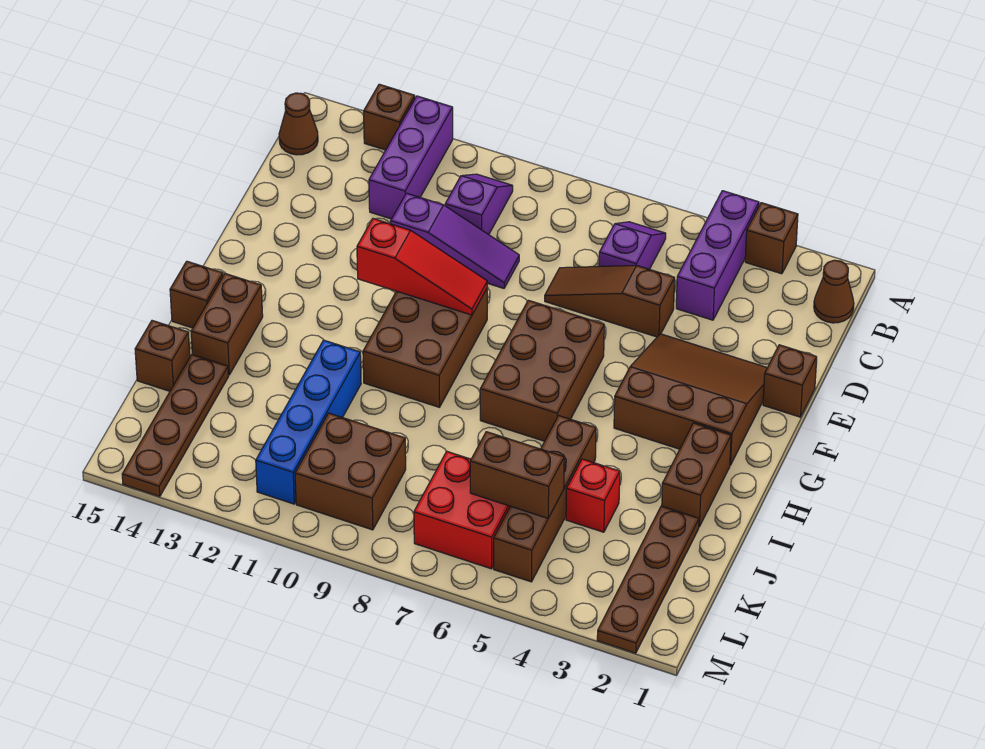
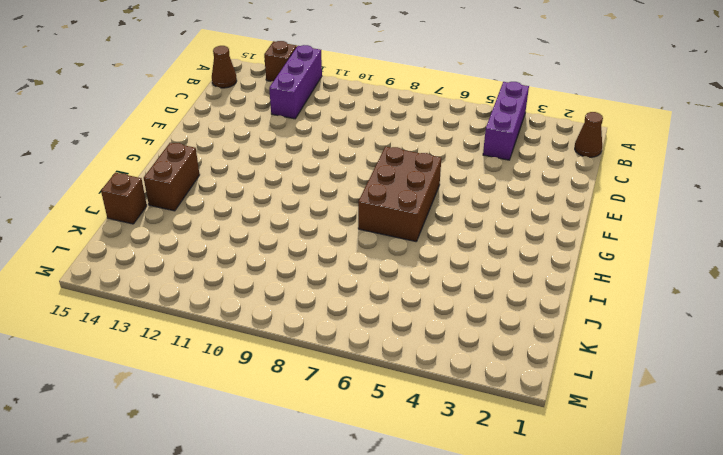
none -> brown 1x1 brick [745,203,798,274]
none -> purple 1x2 slope [599,222,666,269]
none -> purple 1x2 slope [445,174,513,235]

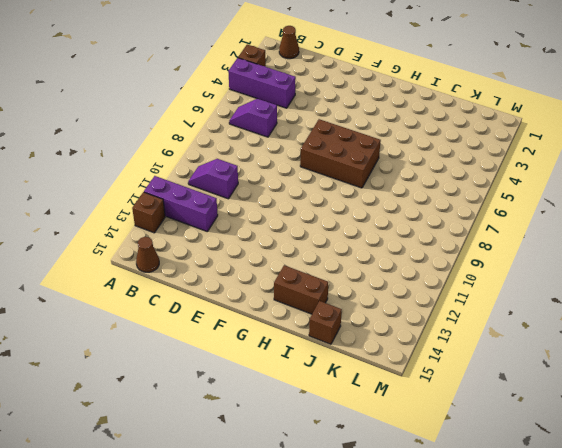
none -> brown 1x3 slope [545,265,675,337]
none -> purple 1x3 slope [391,193,519,288]
none -> brown 1x1 brick [763,345,817,417]

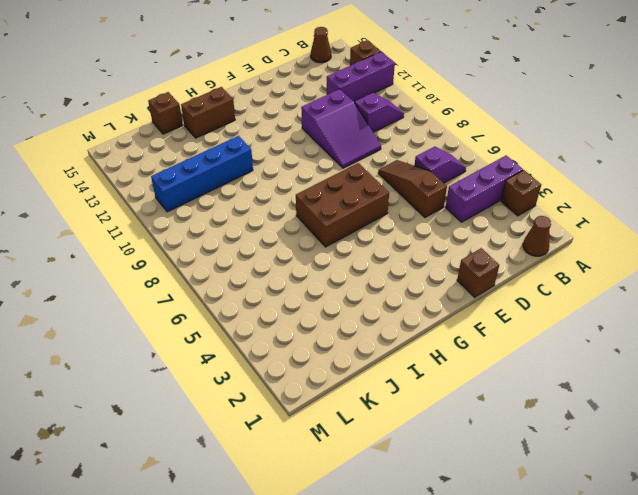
purple 2x3 slope [301,89,381,168] -> purple 1x3 slope [391,193,519,288]
none -> brown 3x3 slope [614,334,767,465]
none -> brown 2x3 brick [363,289,487,407]
none -> brown 1x2 brick [662,423,731,527]

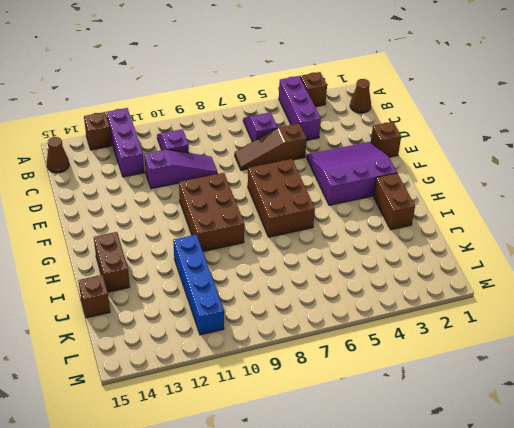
purple 3x3 slope [307,142,397,205] -> brown 3x3 slope [614,334,767,465]
none -> brown 1x1 brick [170,261,223,328]
none -> brown 1x4 brick [494,416,596,582]
none -> brown 1x4 plate [597,506,699,653]

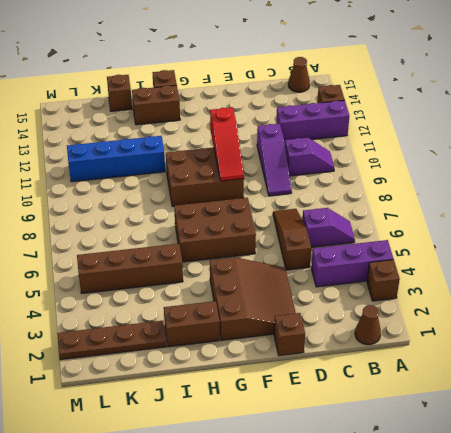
none -> red 1x1 brick [566,459,620,532]
none -> brown 1x4 plate [122,355,229,497]
none -> red 2x2 brick [414,451,510,569]

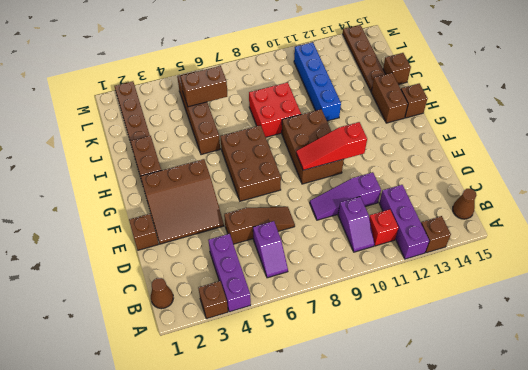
red 1x1 brick [369,209,399,246] -> red 1x1 brick moved to [566,459,620,532]
red 2x2 brick [249,82,301,137] -> red 2x2 brick moved to [414,451,510,569]
none -> brown 2x2 brick [295,413,406,530]

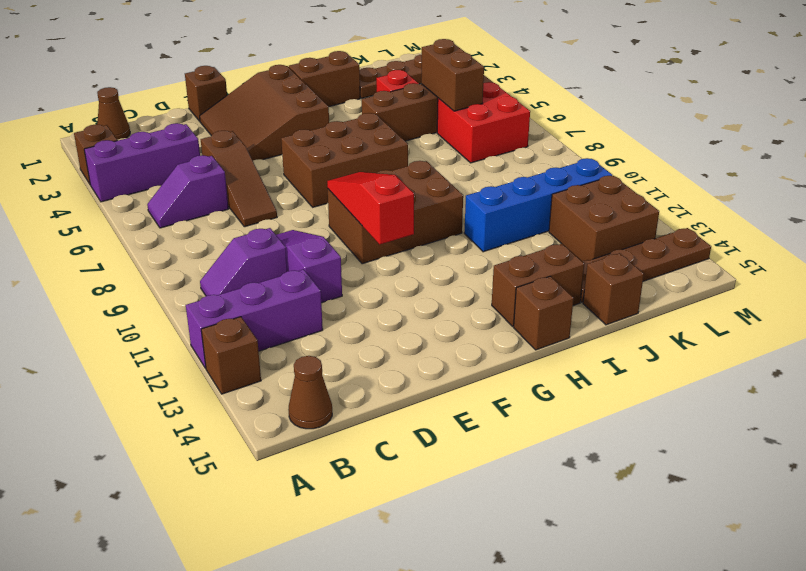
brown 2x2 brick [549,176,659,261] -> brown 2x2 brick moved to [295,413,406,530]

